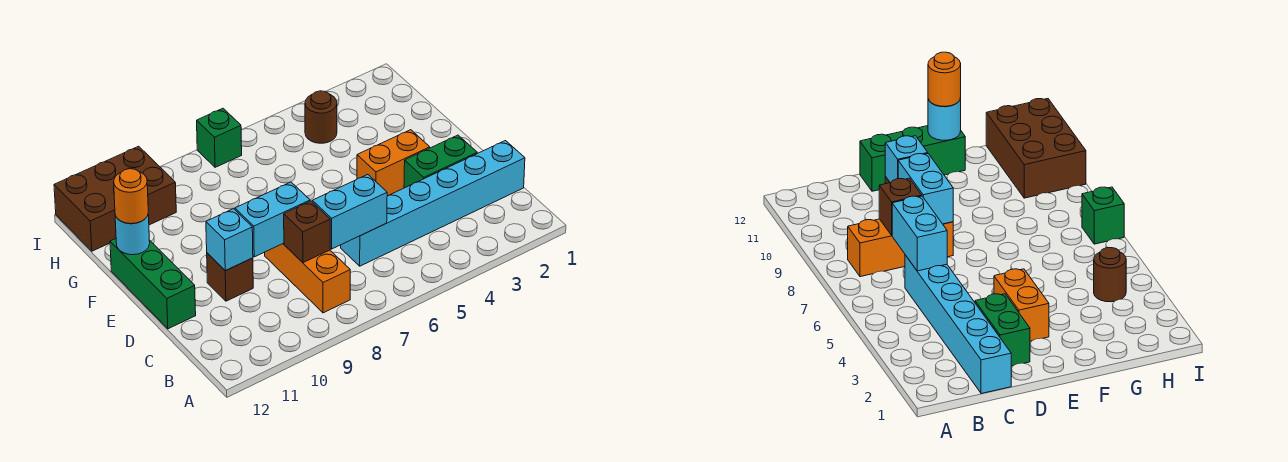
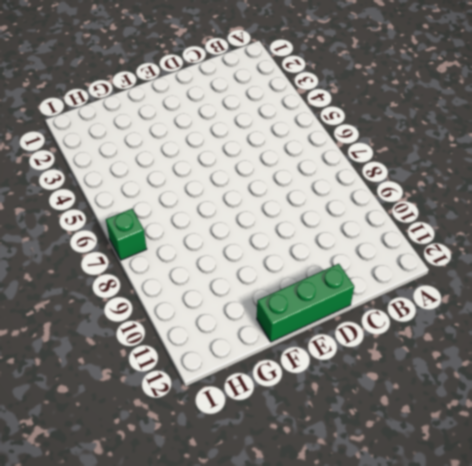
none -> orange 1x3 brick [265,243,350,313]
none -> cyan 1x6 brick [341,141,525,266]
none -> green 1x2 brick [404,135,477,188]

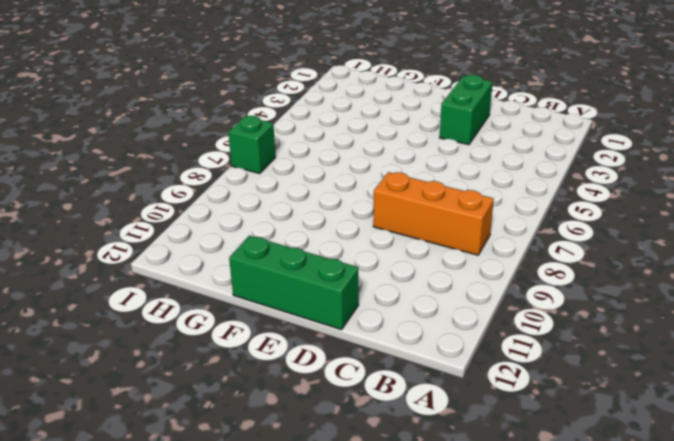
none -> cyan 1x6 brick [341,141,525,266]
none -> brown 1x1 brick [207,253,253,301]
none -> orange 1x2 brick [357,130,430,196]

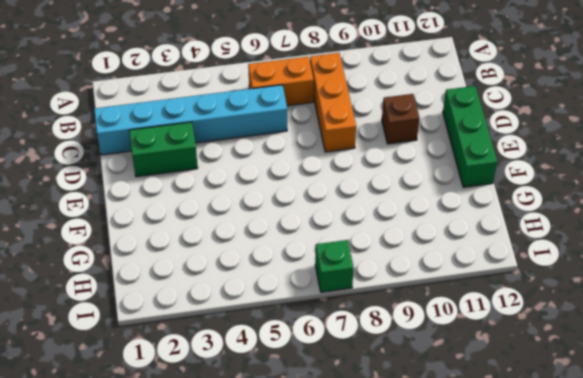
orange 1x2 brick [248,57,314,106] -> orange 1x2 brick moved to [357,130,430,196]
none -> brown 1x1 round brick [305,91,337,143]
none -> brown 2x3 brick [54,146,176,251]
none -> cyan 1x2 brick [312,175,387,249]

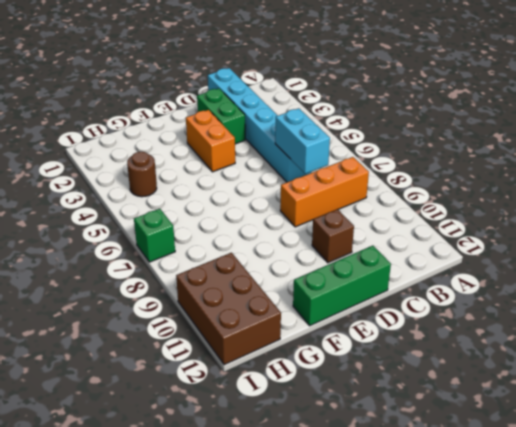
none -> brown 1x1 brick [284,201,330,263]
none -> cyan 1x2 brick [235,182,310,257]
none -> cyan 1x1 brick [206,209,253,271]

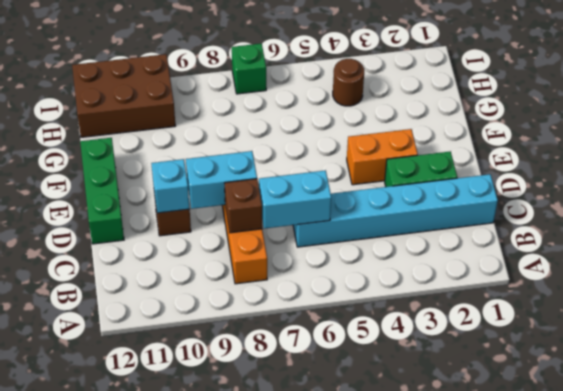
none -> cyan 1x1 round brick [115,215,150,255]
none -> orange 1x1 round brick [114,169,148,224]

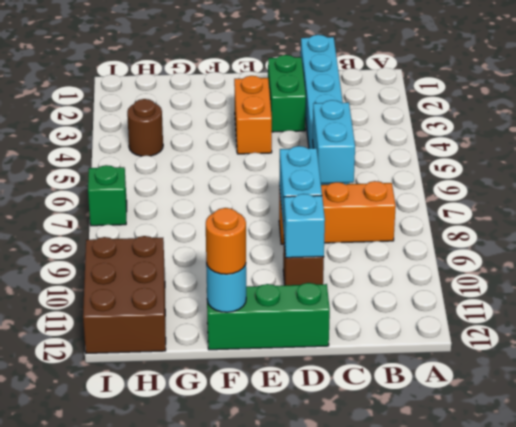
none -> brown 1x1 brick [284,201,330,263]

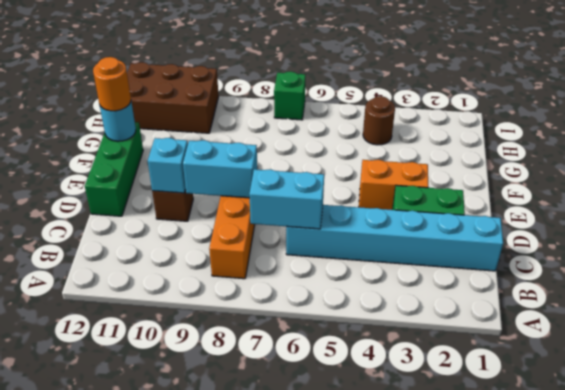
none -> brown 1x1 brick [284,201,330,263]

